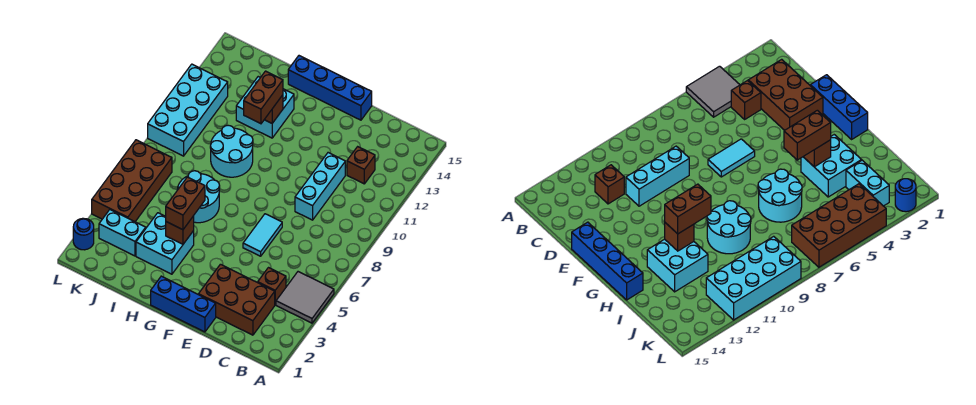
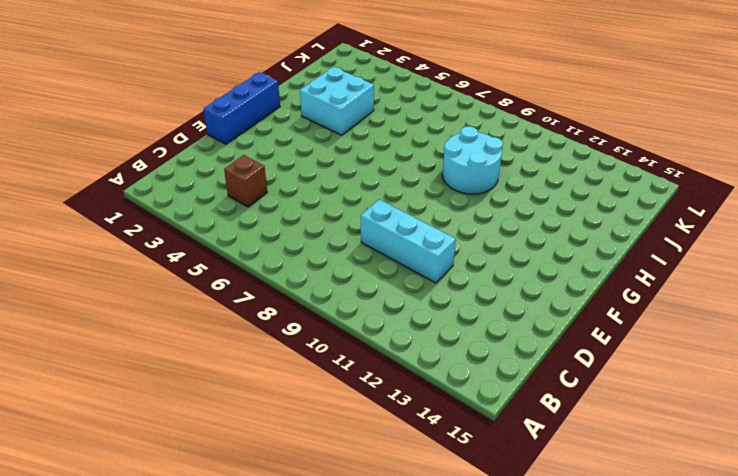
none -> grey 2x2 tile [276,272,334,323]
none -> brown 2x3 brick [199,264,275,335]
none -> brown 1x1 brick [347,147,375,184]

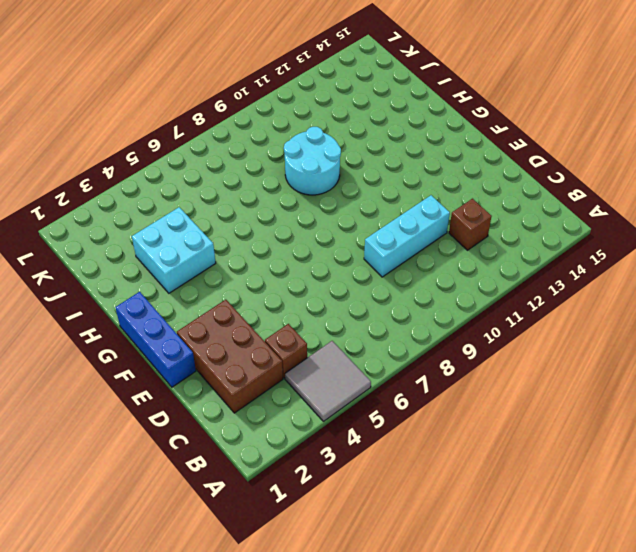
none -> cyan 1x2 tile [243,214,282,256]
none -> blue 1x4 brick [288,56,372,120]
none -> cyan 2x2 round brick [177,171,220,223]

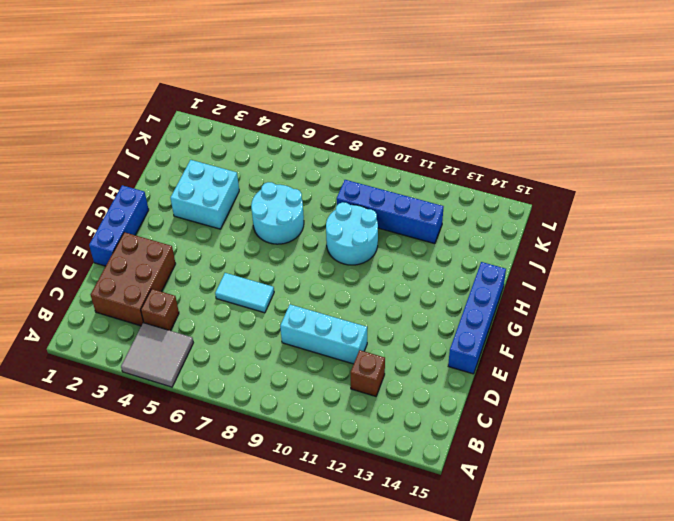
blue 1x4 brick [336,180,444,244] -> none
none -> cyan 2x2 brick [236,77,294,138]
none -> cyan 1x2 brick [99,210,146,256]
none -> brown 2x4 brick [92,140,172,222]

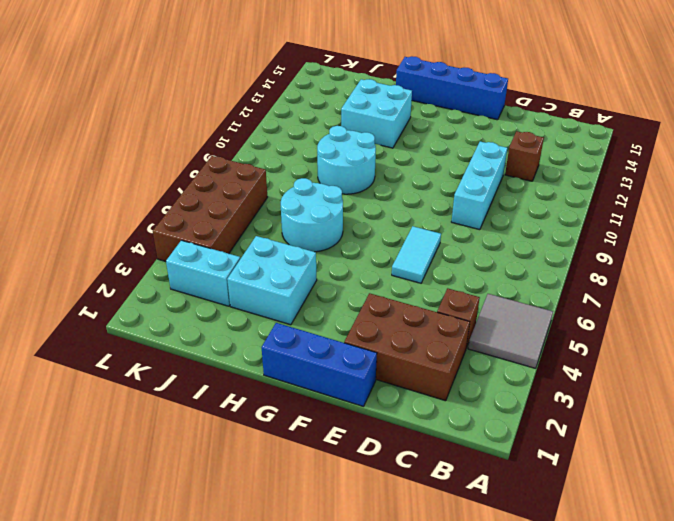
none -> cyan 2x4 brick [148,64,228,156]
none -> blue 1x1 round brick [73,218,94,250]
none -> brown 1x1 brick [166,216,194,244]

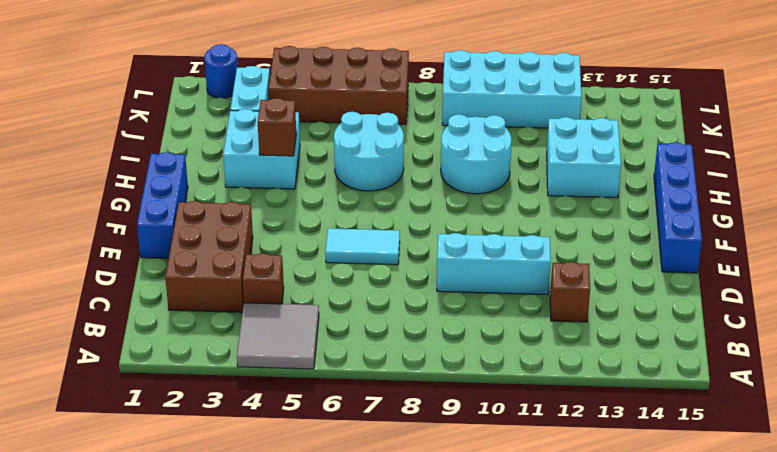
none -> brown 1x1 brick [264,95,283,123]
none -> brown 1x2 brick [166,177,205,230]
none -> brown 1x2 brick [244,71,283,124]

